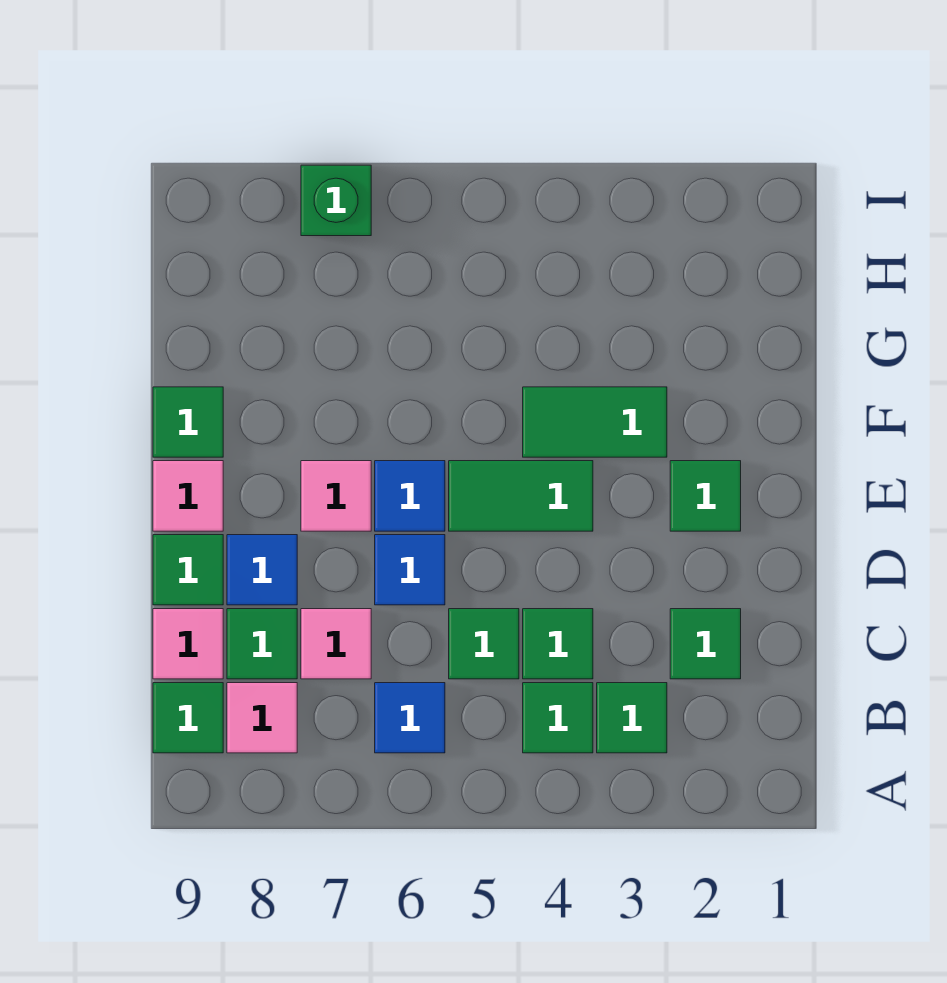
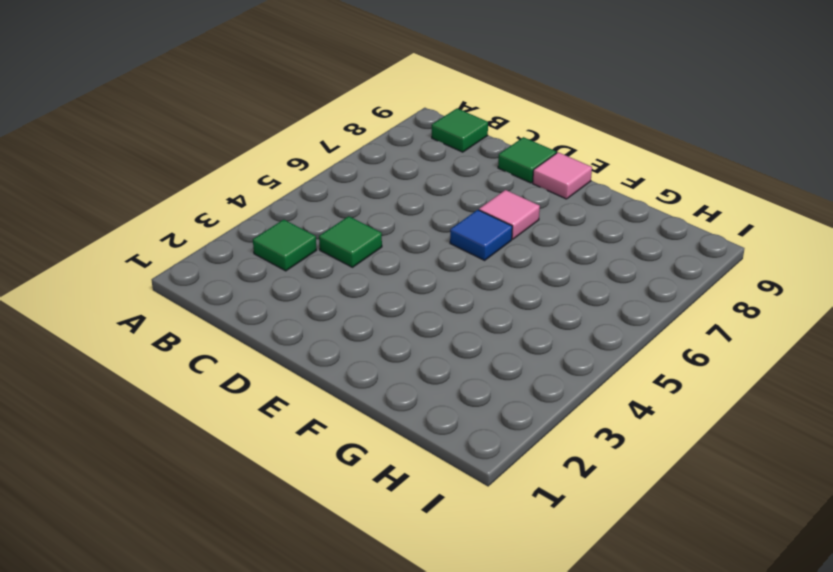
none -> green 1x1 tile [523,683,593,753]
none -> blue 1x1 tile [375,683,445,753]
none -> pink 1x1 tile [227,683,297,753]

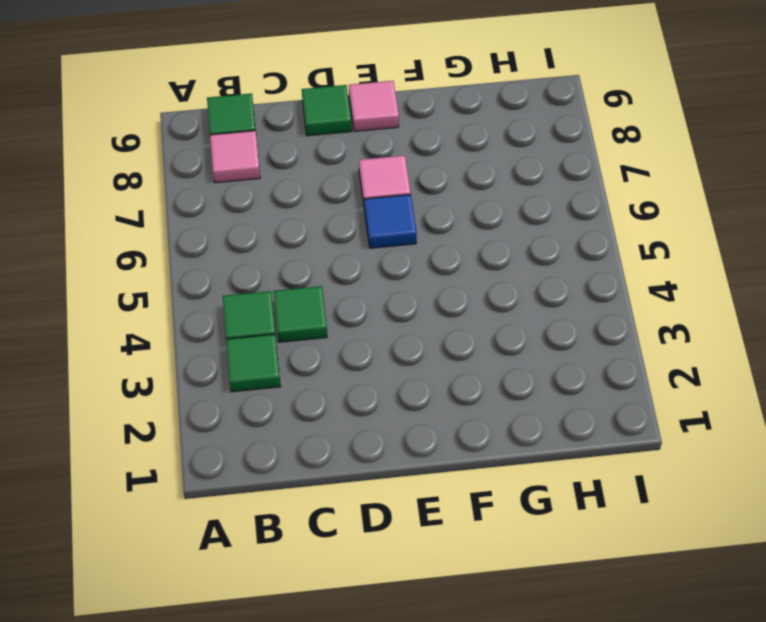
none -> blue 1x1 tile [375,683,445,753]
none -> green 1x1 tile [670,609,741,679]
none -> green 1x1 tile [449,609,519,679]

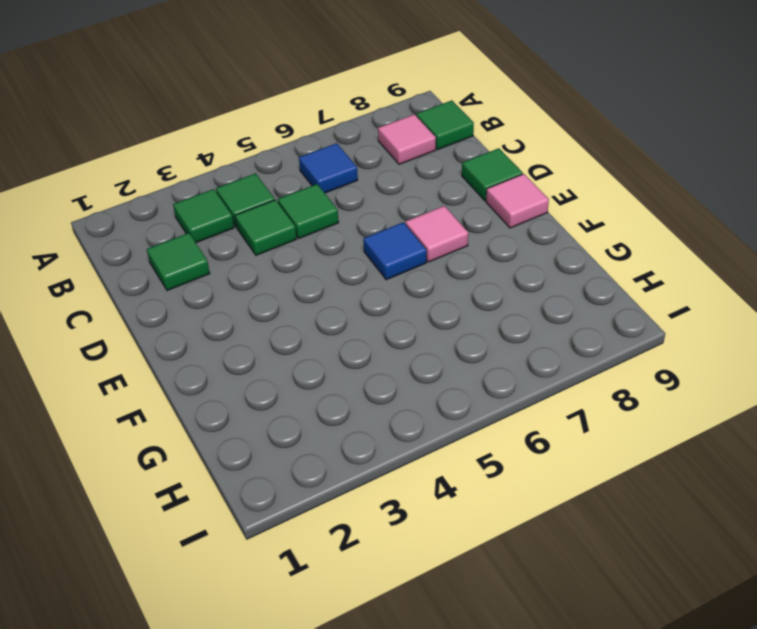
none -> pink 1x1 tile [301,609,371,679]
none -> green 1x1 tile [227,609,297,679]
none -> pink 1x1 tile [153,609,223,679]

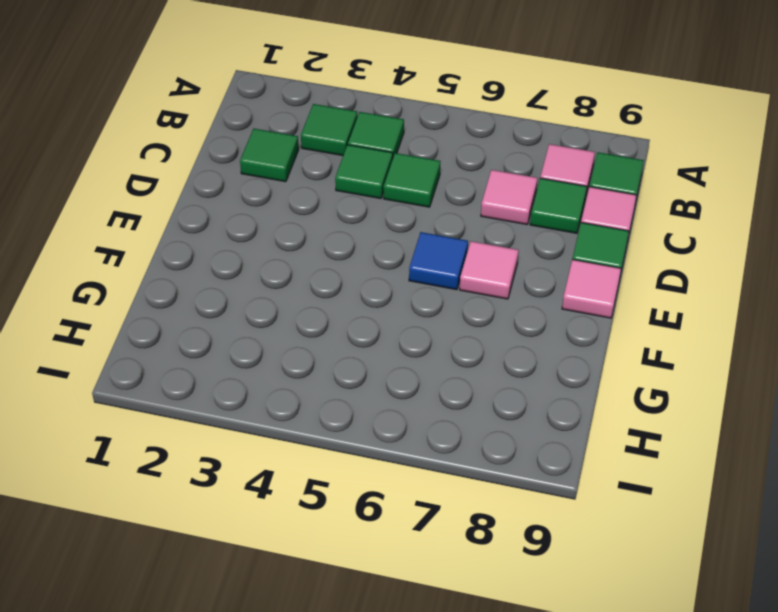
none -> blue 1x1 tile [375,683,445,753]
none -> blue 1x1 tile [375,535,445,605]
none -> blue 1x1 tile [227,535,297,605]

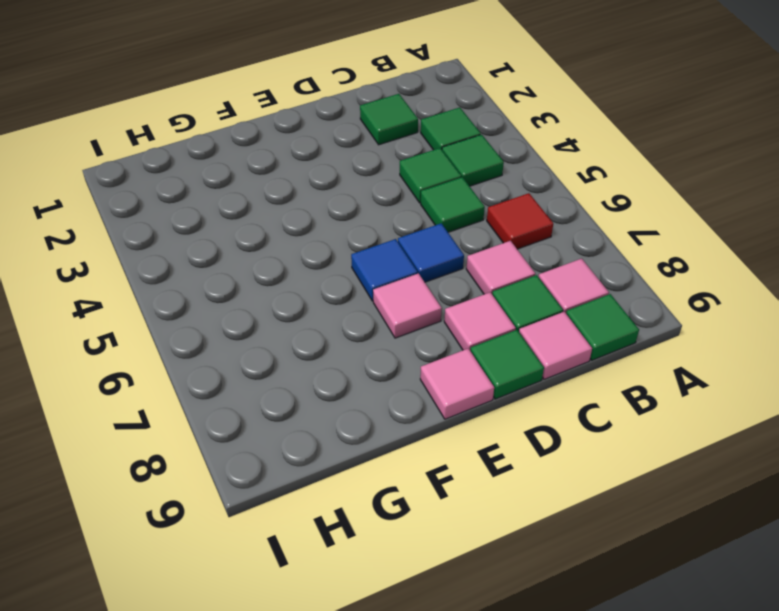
red 1x1 tile [487,193,553,249] -> blue 1x1 tile [375,683,445,753]
pink 1x1 tile [444,292,516,351] -> blue 1x1 tile [227,535,297,605]
none -> green 1x1 tile [670,461,741,531]
none -> green 1x2 tile [449,461,593,531]
none -> green 1x2 tile [523,387,667,457]

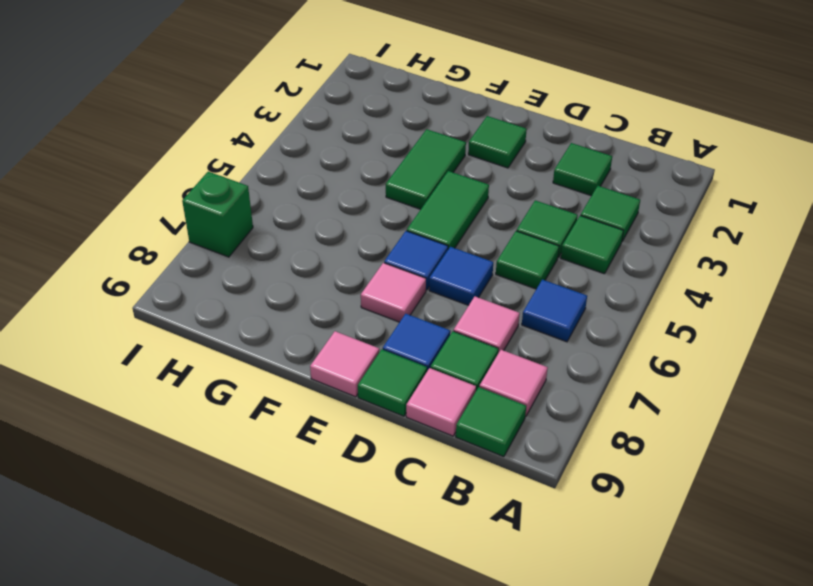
none -> green 1x1 tile [153,387,223,457]

